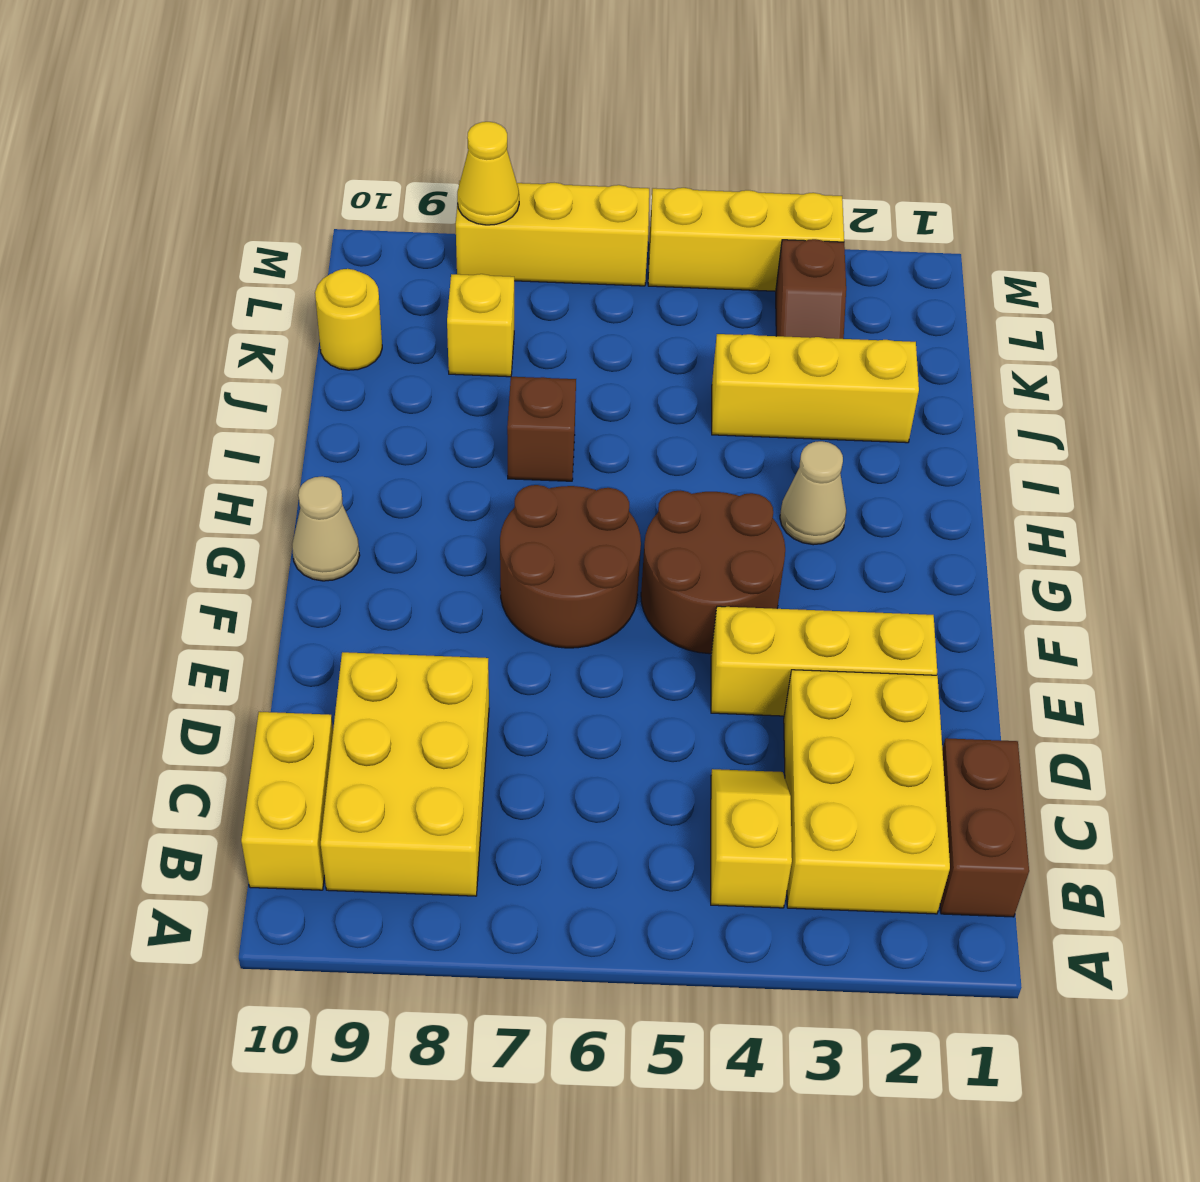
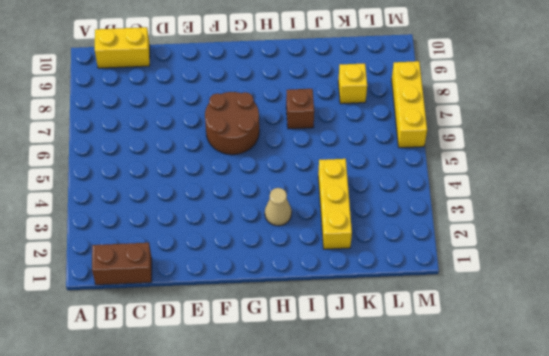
none -> yellow 2x3 brick [784,670,950,914]
none -> yellow 1x2 slope [711,769,792,908]
none -> yellow 2x3 brick [321,652,489,896]

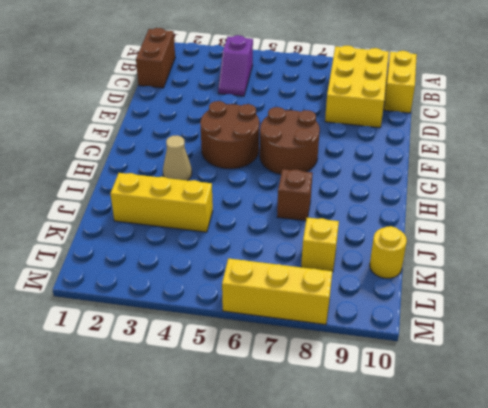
purple 1x2 slope [218,35,253,96] -> yellow 1x2 slope [711,769,792,908]
none -> yellow 2x3 brick [784,670,950,914]
none -> yellow 1x3 brick [711,606,937,716]
none -> tan 1x1 cone [292,477,360,581]

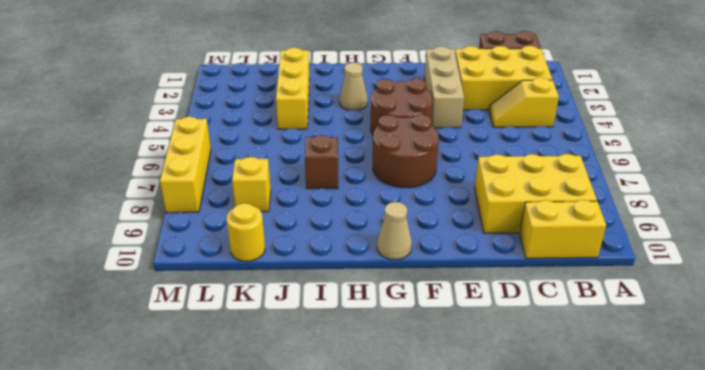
tan 1x3 brick [424,46,464,128] -> yellow 1x3 brick [711,606,937,716]
none -> brown 1x2 slope [776,239,846,339]
none -> yellow 1x3 brick [648,188,844,291]
none -> yellow 1x1 cone [457,122,519,225]

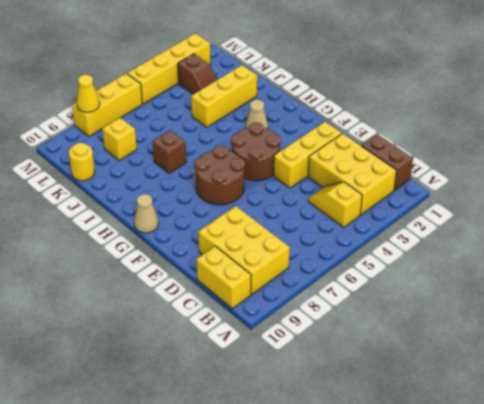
yellow 1x4 brick [127,33,211,104] -> yellow 1x3 brick [648,188,844,291]

